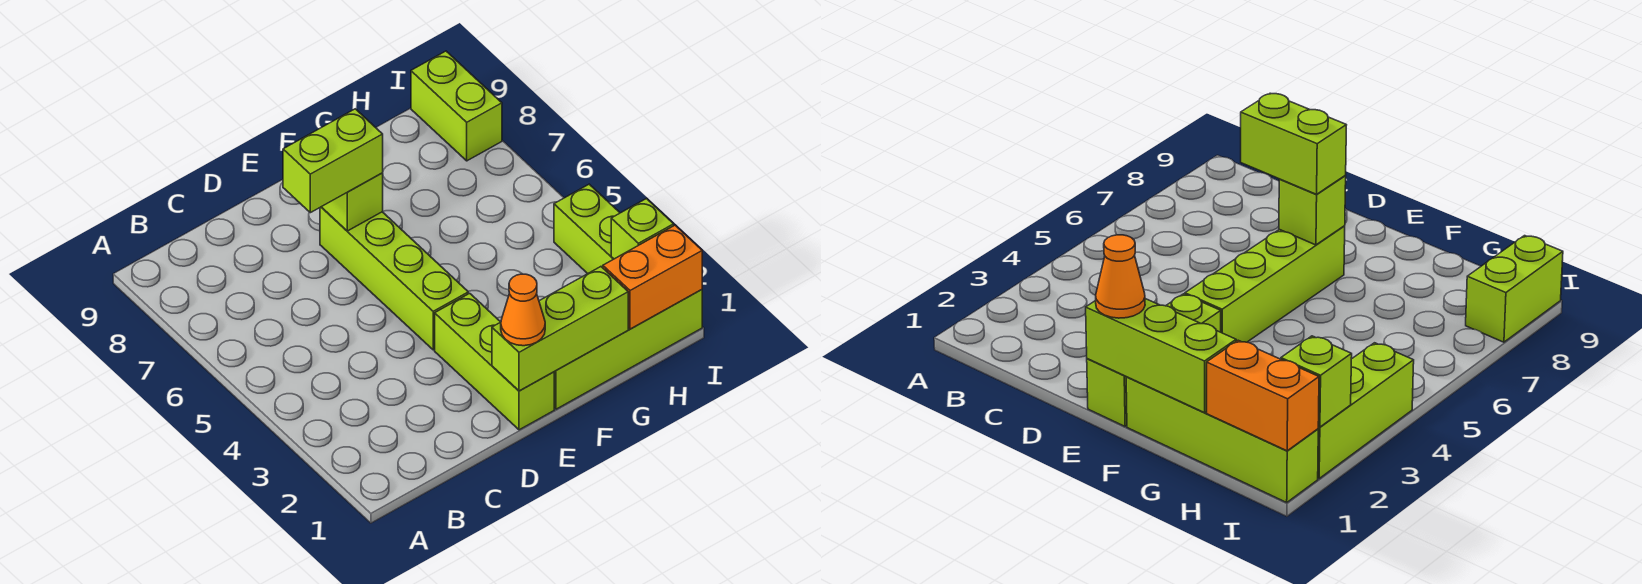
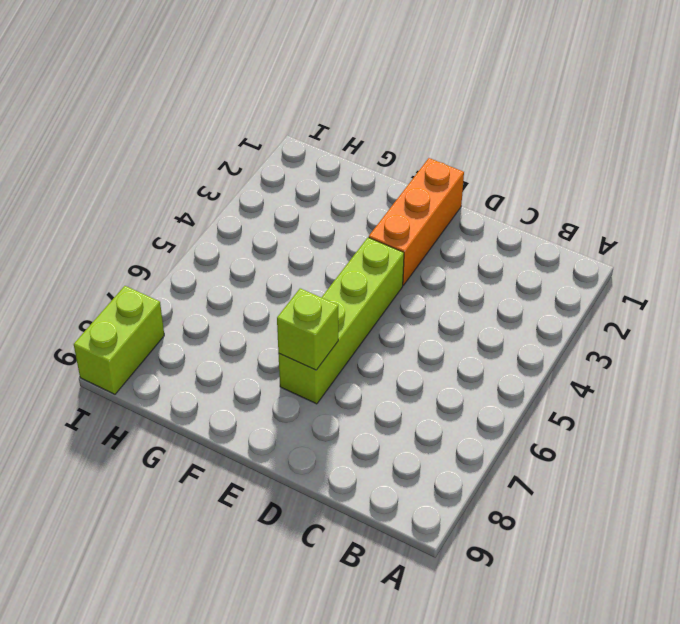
orange 1x3 brick [369,158,464,285] -> lime 1x3 brick [435,293,554,430]
none -> lime 1x4 brick [554,290,702,409]
none -> lime 1x3 brick [554,184,620,274]

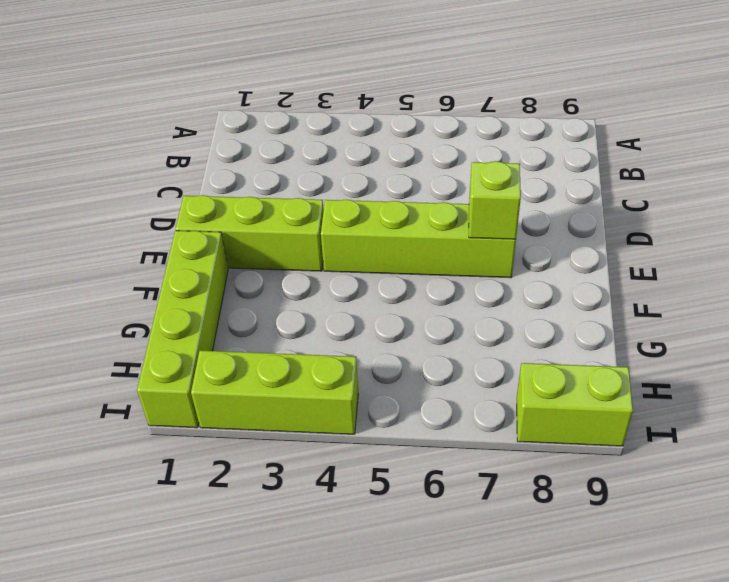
none -> lime 1x3 brick [492,267,628,391]
none -> orange 1x2 brick [603,225,702,329]

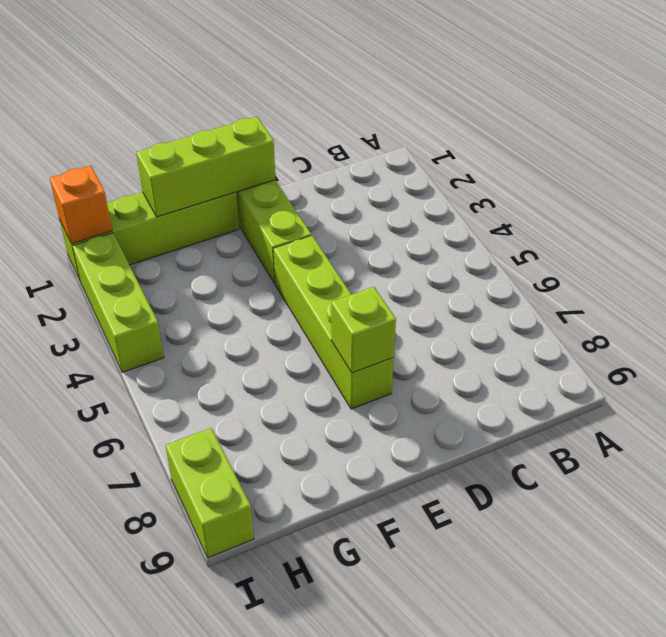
orange 1x1 brick [50,166,112,244] -> orange 1x2 brick [603,225,702,329]
none -> lime 1x1 brick [611,199,674,259]
none -> lime 1x2 brick [283,109,383,213]

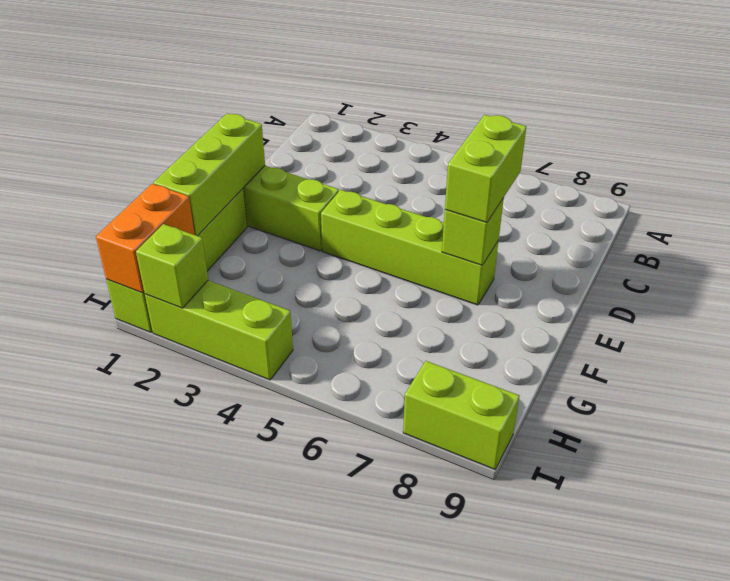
none -> orange 1x1 cone [501,274,545,346]

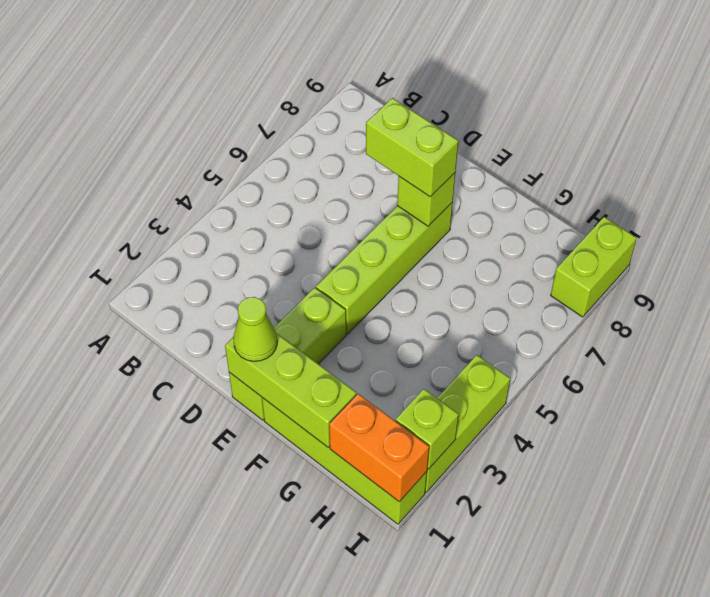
lime 1x1 cone [233,297,277,361] -> orange 1x1 cone [501,274,545,346]

